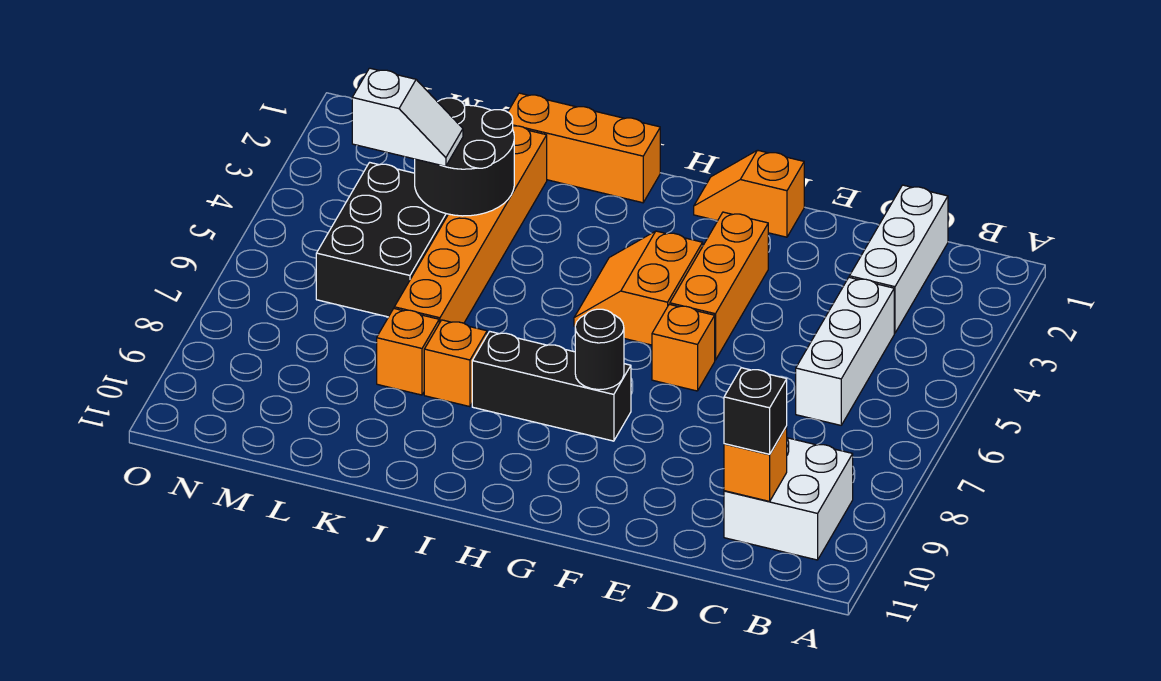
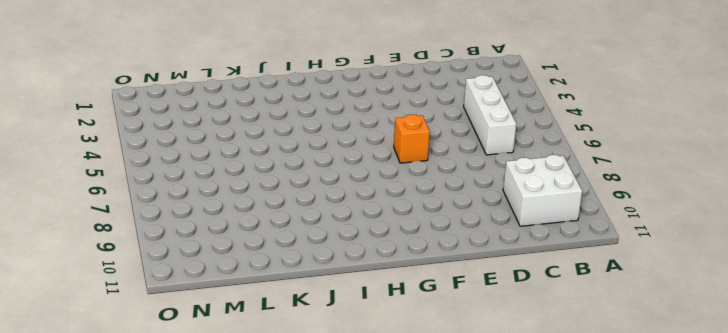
none -> white 1x3 brick [849,185,948,333]
none -> orange 1x2 slope [694,150,804,237]
none -> orange 1x3 brick [670,212,768,360]

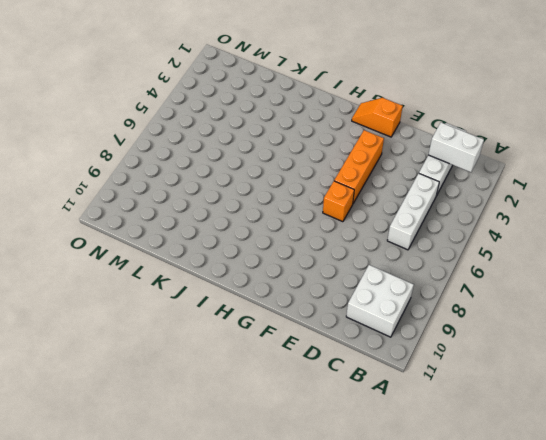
white 1x2 brick [428,123,484,172] -> none
none -> orange 2x2 slope [574,231,703,345]
none -> black 1x3 brick [472,331,631,441]
none -> orange 1x3 brick [508,93,660,203]

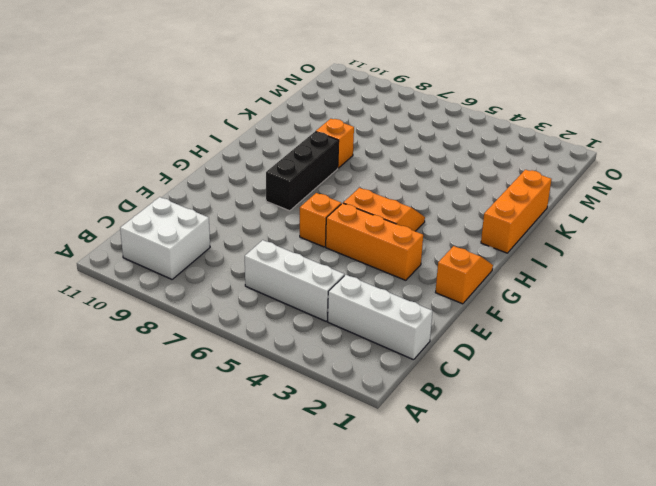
none -> orange 1x6 brick [394,126,547,323]
none -> orange 1x1 brick [377,309,439,395]
none -> black 2x3 brick [316,162,448,317]

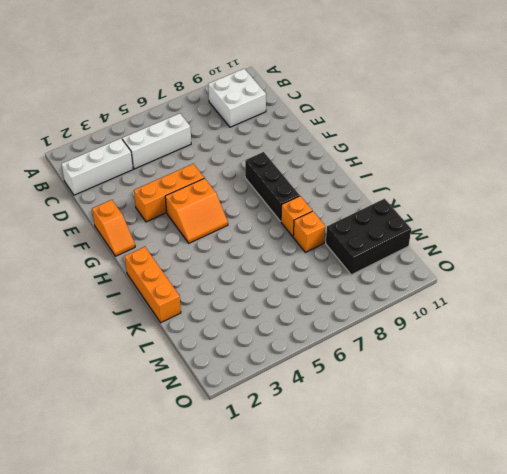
black 2x3 brick [326,199,411,275] -> black 2x3 brick moved to [316,162,448,317]
none -> orange 1x1 brick [652,304,715,391]
none -> orange 1x6 brick [394,126,547,323]
none -> orange 1x1 brick [724,426,787,501]

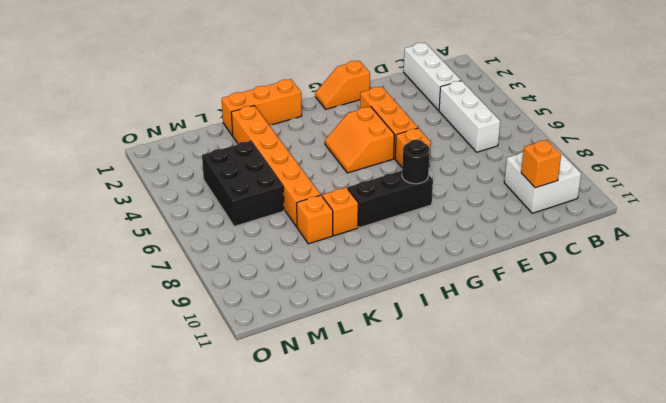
none -> black 2x2 round brick [415,98,514,216]
none -> black 1x1 brick [724,368,787,454]
none -> white 1x2 slope [352,68,463,166]

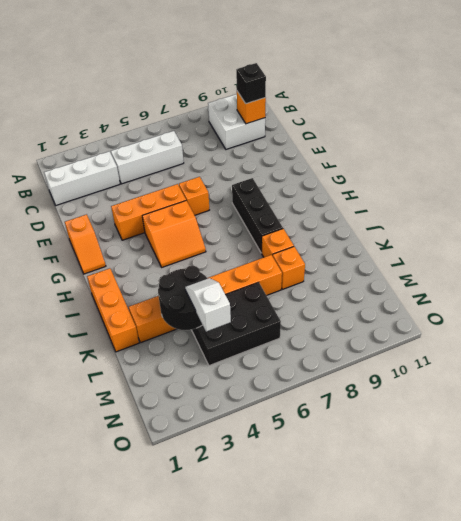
none -> black 1x1 round brick [575,309,624,390]

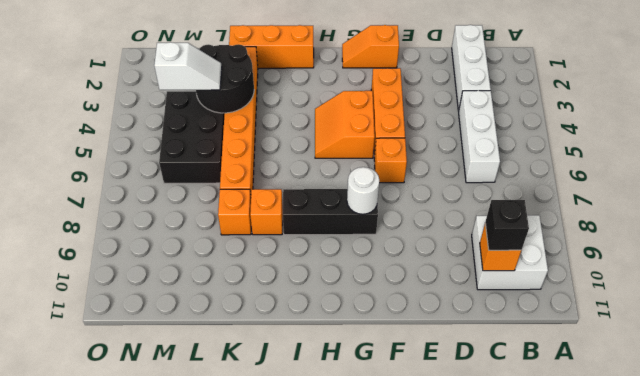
white 1x1 round brick [347,167,379,214] -> black 1x1 round brick [575,309,624,390]

